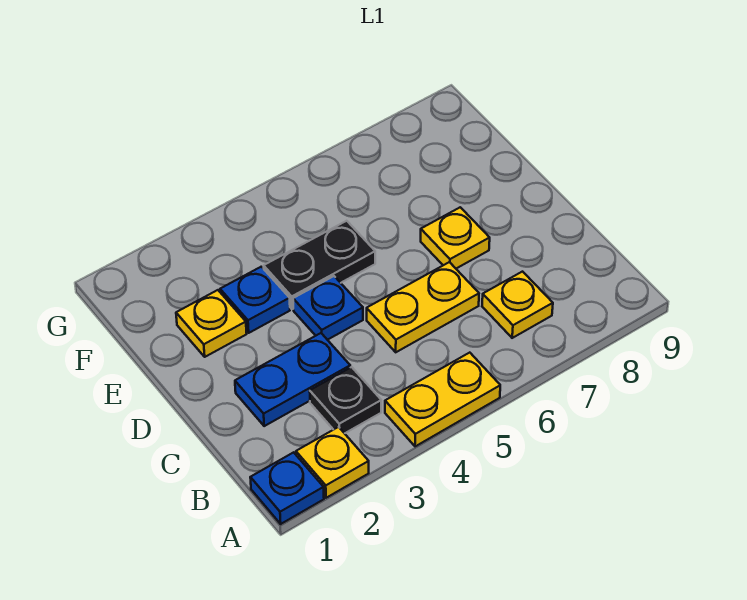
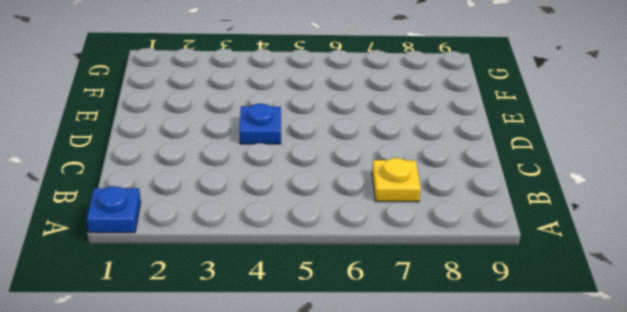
none -> yellow 1x1 plate [296,427,369,498]
none -> yellow 1x2 plate [385,353,500,446]
none -> black 1x1 plate [310,367,381,433]

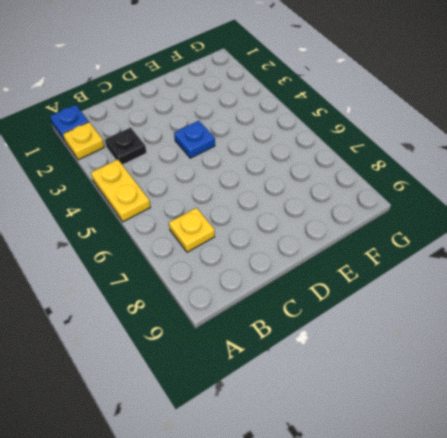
none -> blue 1x2 plate [235,333,350,426]
none -> yellow 1x2 plate [367,262,479,352]
none -> yellow 1x1 plate [421,207,490,268]

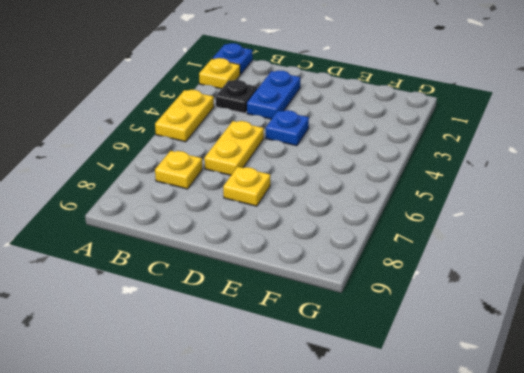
none -> yellow 1x1 plate [176,290,247,357]
none -> blue 1x1 plate [220,267,290,333]
none -> black 1x2 plate [264,221,375,309]

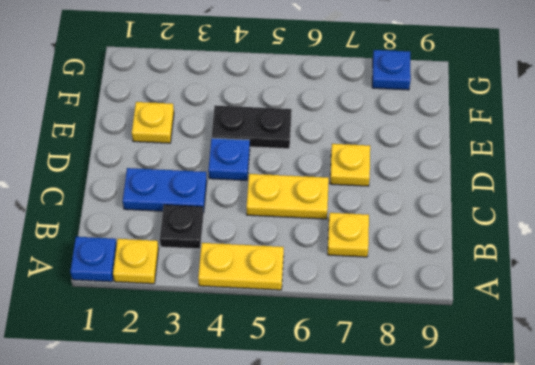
blue 1x1 plate [372,50,411,90] -> blue 1x1 plate moved to [220,267,290,333]

